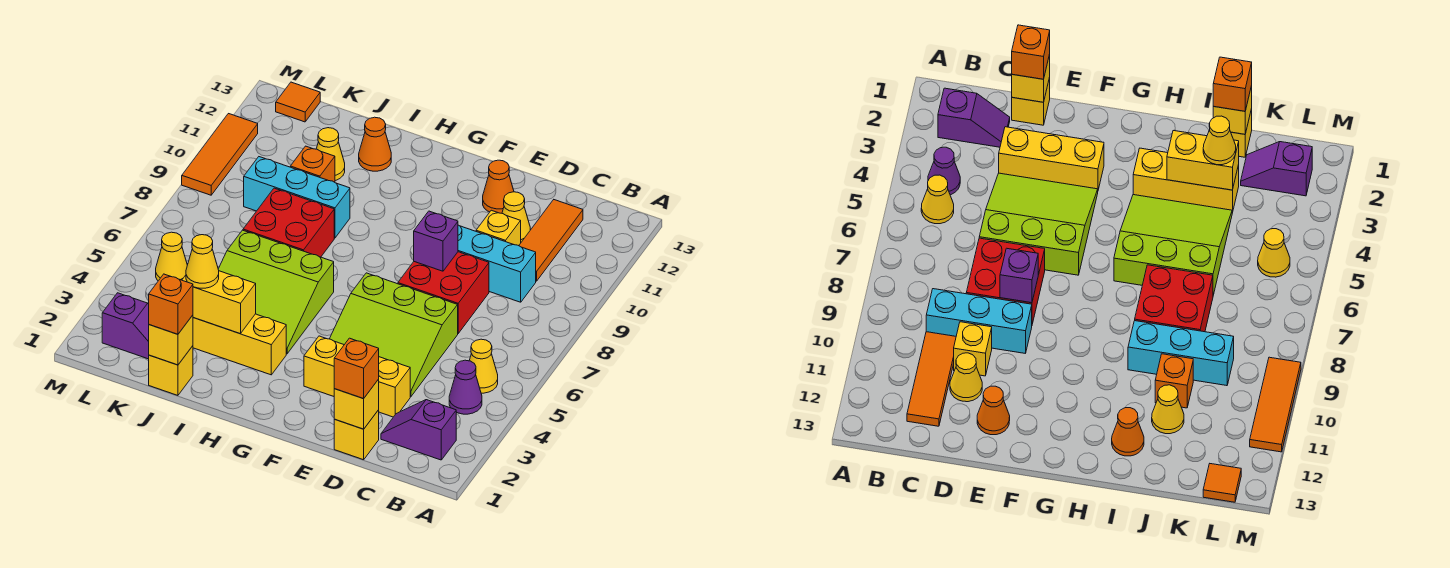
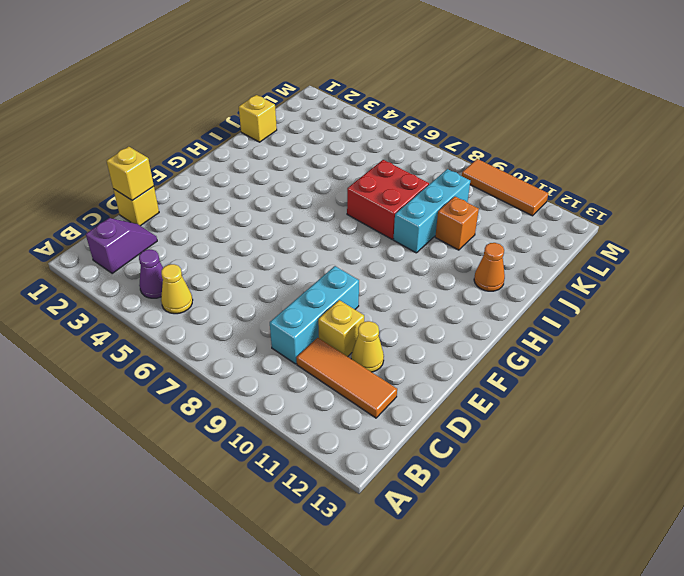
none -> yellow 1x3 brick [304,336,410,417]
none -> lime 3x3 slope [330,273,458,397]
none -> red 2x2 brick [398,252,489,333]
none -> orange 1x1 cone [483,160,514,213]

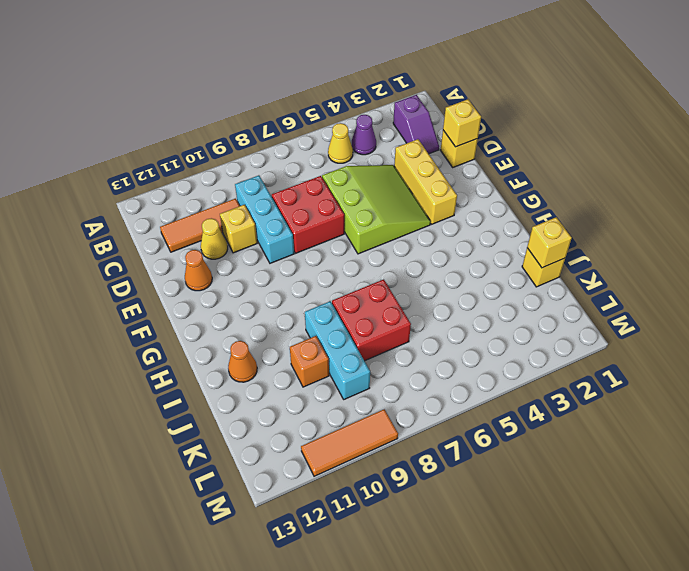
none -> yellow 1x3 brick [193,314,286,375]
none -> lime 3x3 slope [218,230,334,354]
none -> yellow 1x1 cone [316,128,345,181]
none -> purple 1x2 slope [102,293,149,359]

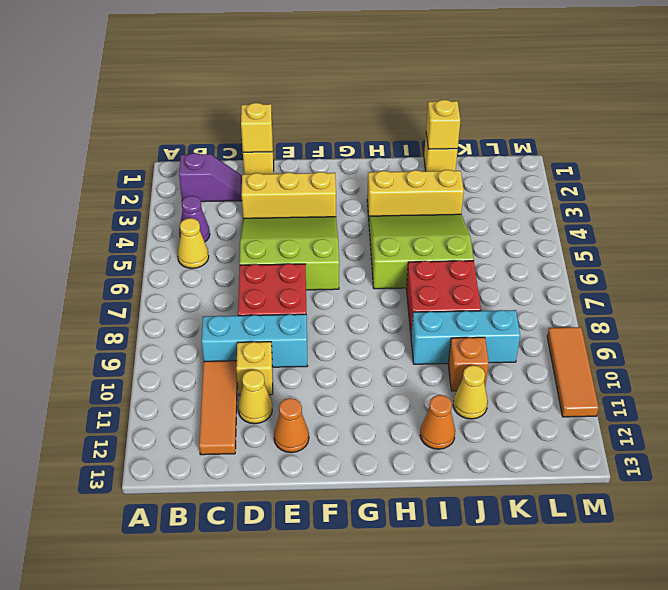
none -> purple 1x2 slope [102,293,149,359]
none -> yellow 1x1 cone [156,232,187,281]
none -> orange 1x1 tile [276,82,320,122]
none -> purple 1x1 brick [414,211,458,271]

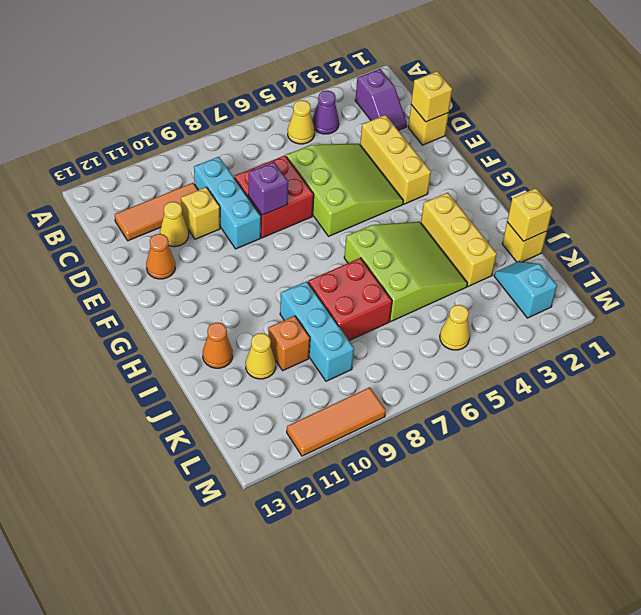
cyan 1x2 slope [494,261,557,318] -> purple 1x2 slope [102,293,149,359]
none -> orange 1x1 tile [276,82,320,122]
none -> yellow 1x2 brick [182,271,256,334]
none -> orange 1x1 brick [334,338,379,399]
none -> orange 1x1 brick [149,274,193,334]

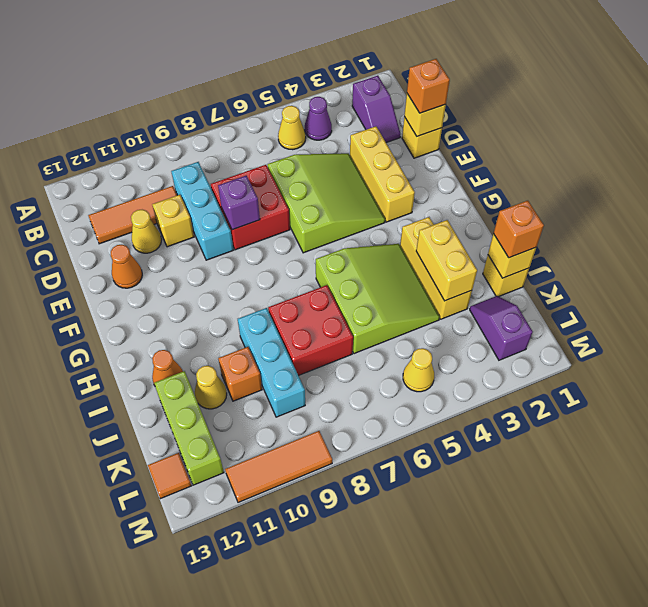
lime 1x3 brick [154,371,224,485] -> none
none -> yellow 1x1 cone [186,235,219,288]

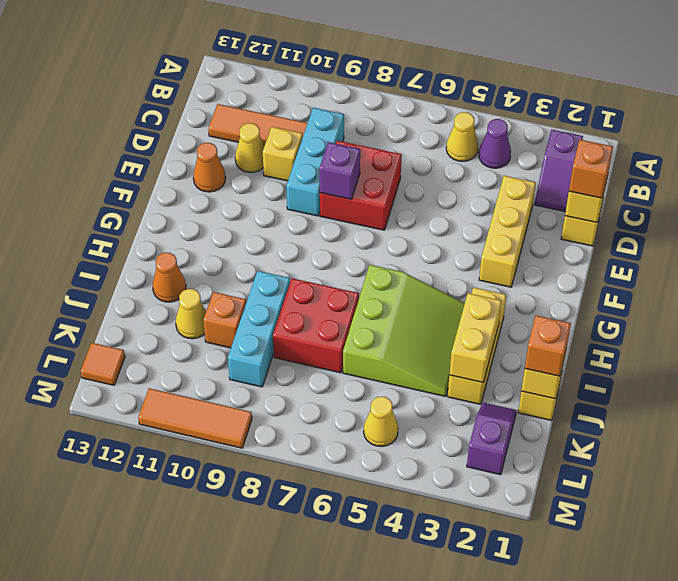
none -> lime 3x3 slope [330,273,458,397]
none -> yellow 1x1 cone [186,235,219,288]

